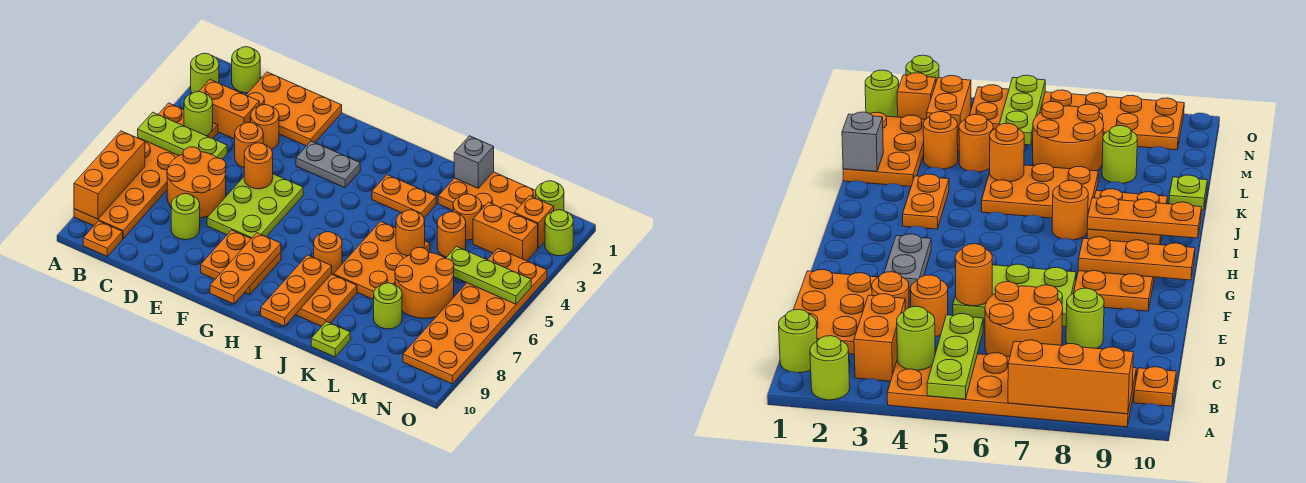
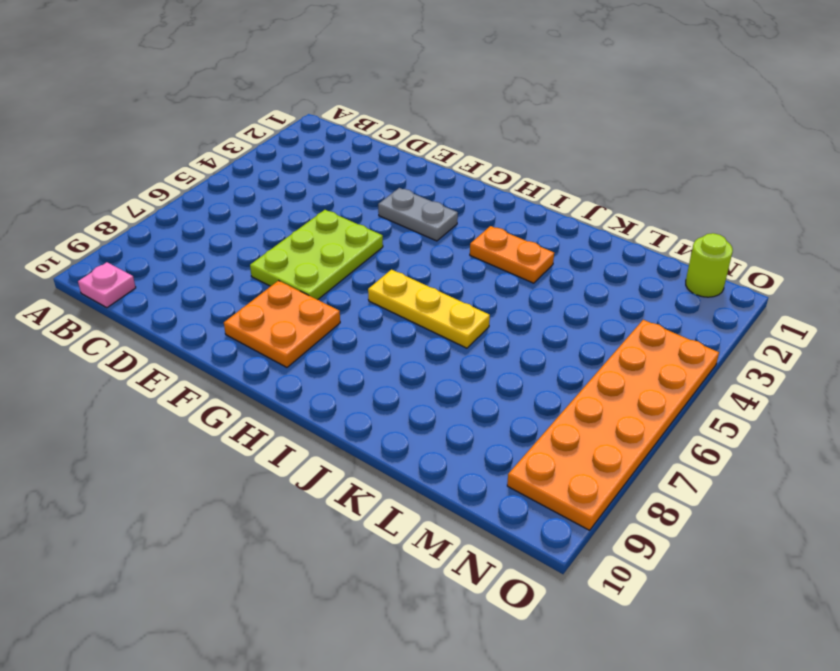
pink 1x1 plate [78,262,136,308] -> orange 1x1 plate [83,221,123,256]
yellow 1x3 plate [368,270,490,348] -> orange 2x3 plate [334,221,430,300]
none -> lime 1x1 round brick [191,53,219,93]
none -> orange 2x6 plate [74,103,218,238]
none -> lime 1x1 round brick [232,47,260,93]
none -> orange 1x2 brick [199,80,259,139]

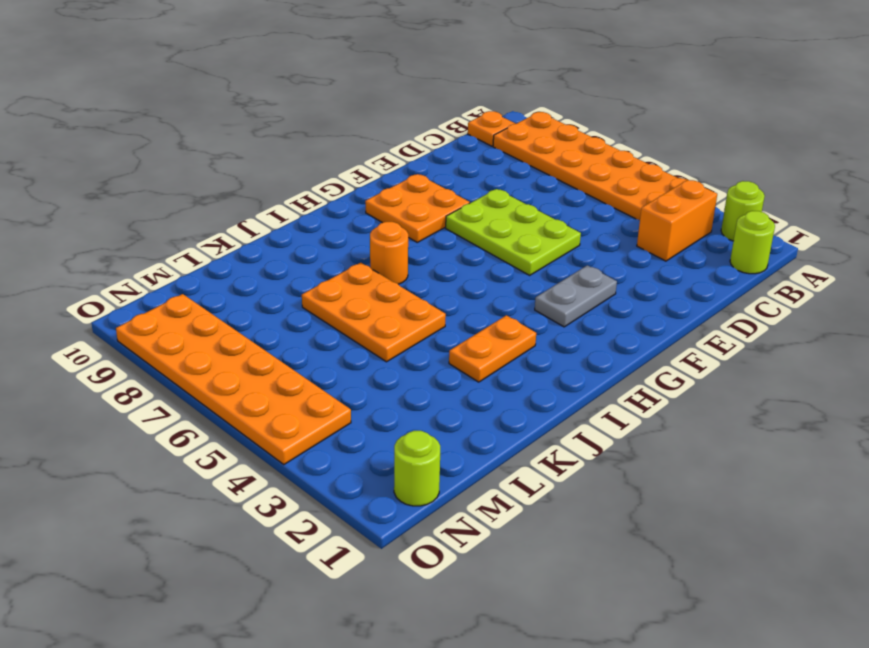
none -> orange 2x3 plate [246,72,342,146]
none -> orange 2x2 round brick [167,147,226,218]
none -> orange 1x1 round brick [251,105,279,149]
none -> orange 1x1 round brick [235,122,263,168]

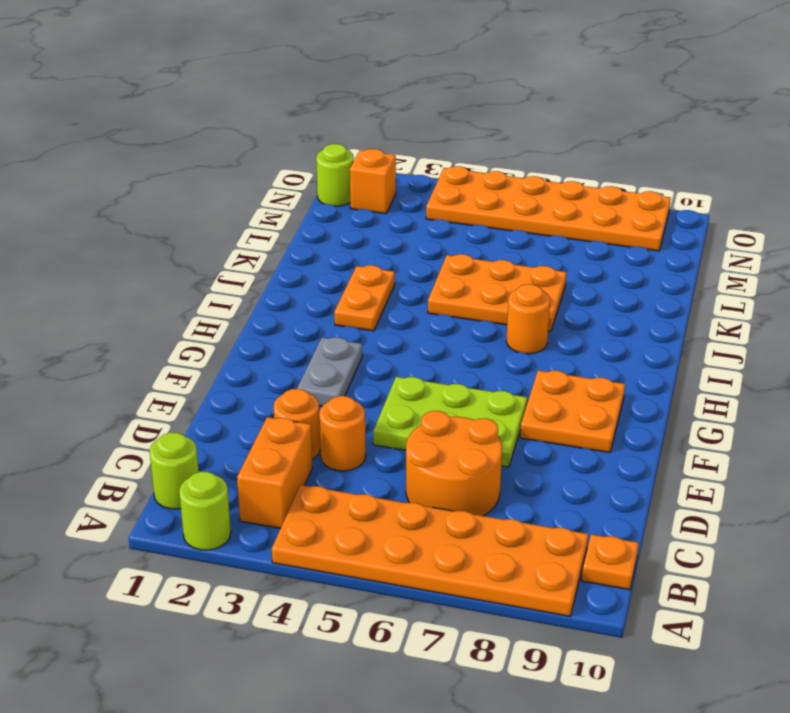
none -> orange 2x3 plate [246,72,342,146]
none -> lime 1x1 round brick [171,194,200,240]
none -> orange 2x2 plate [295,274,357,326]
none -> orange 2x3 plate [438,172,536,213]

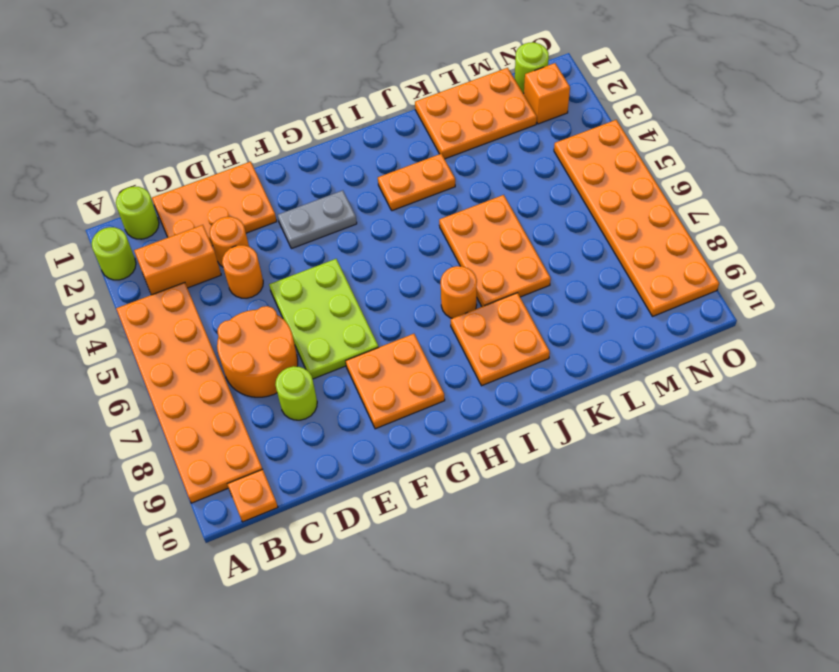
none -> lime 1x1 plate [311,322,350,357]
none -> orange 1x1 round brick [453,194,482,240]
none -> orange 1x1 round brick [437,212,466,257]
none -> orange 2x2 round brick [395,247,454,318]

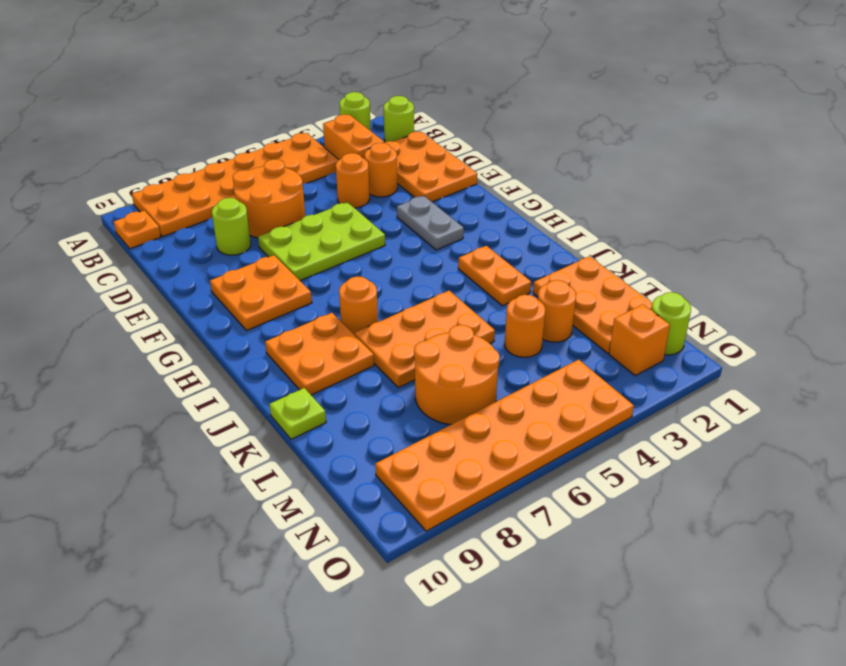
none -> lime 1x1 round brick [374,283,402,329]
none -> orange 1x2 brick [473,202,538,261]
none -> lime 1x1 round brick [545,210,573,256]
none -> lime 1x3 plate [138,112,227,159]

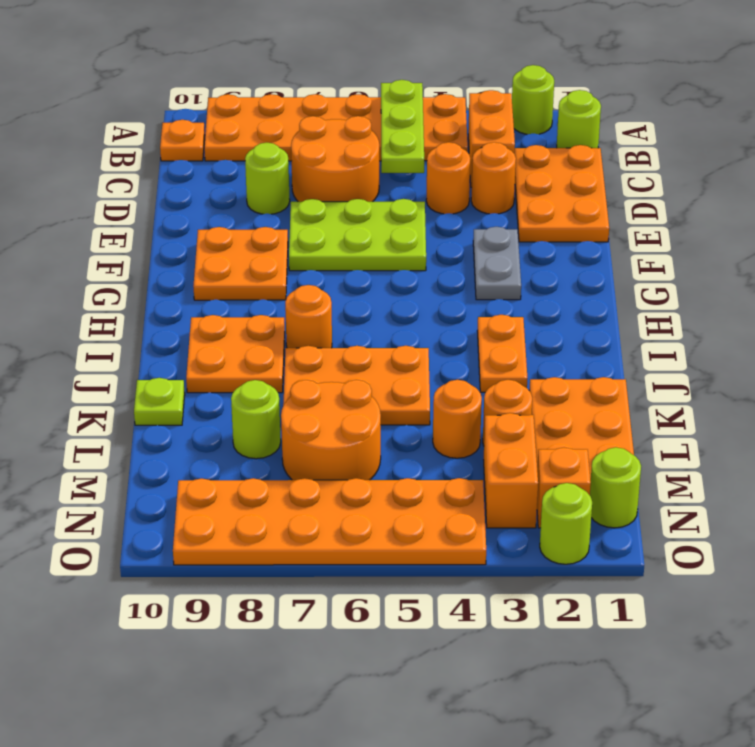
none -> orange 1x3 brick [74,131,145,219]
none -> lime 1x1 round brick [184,92,213,136]
none -> orange 1x1 round brick [244,143,273,189]
none -> orange 1x3 plate [210,233,281,304]

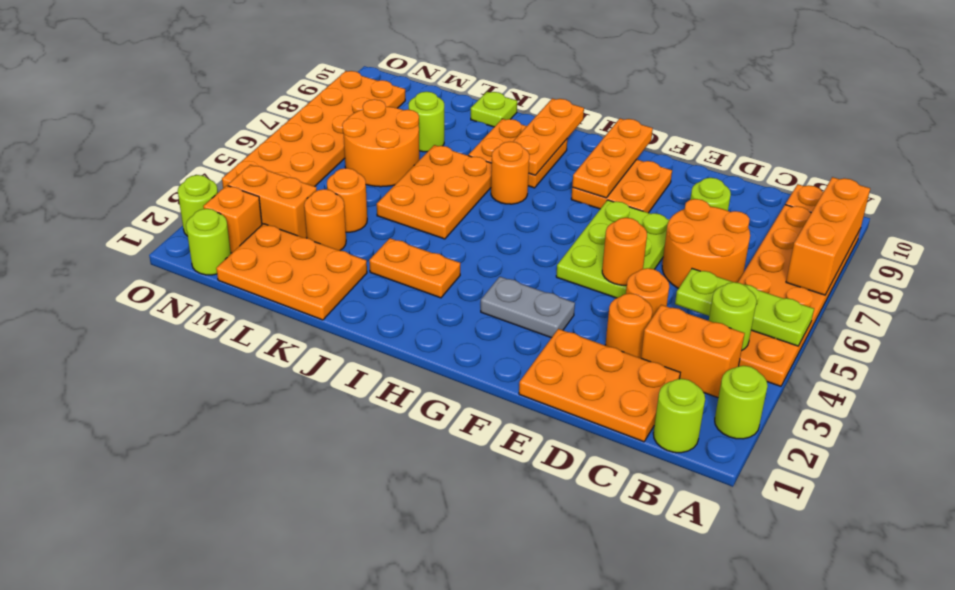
none -> grey 1x1 brick [454,136,494,188]
none -> orange 1x1 round brick [396,210,425,256]
none -> lime 1x3 plate [446,246,531,304]

